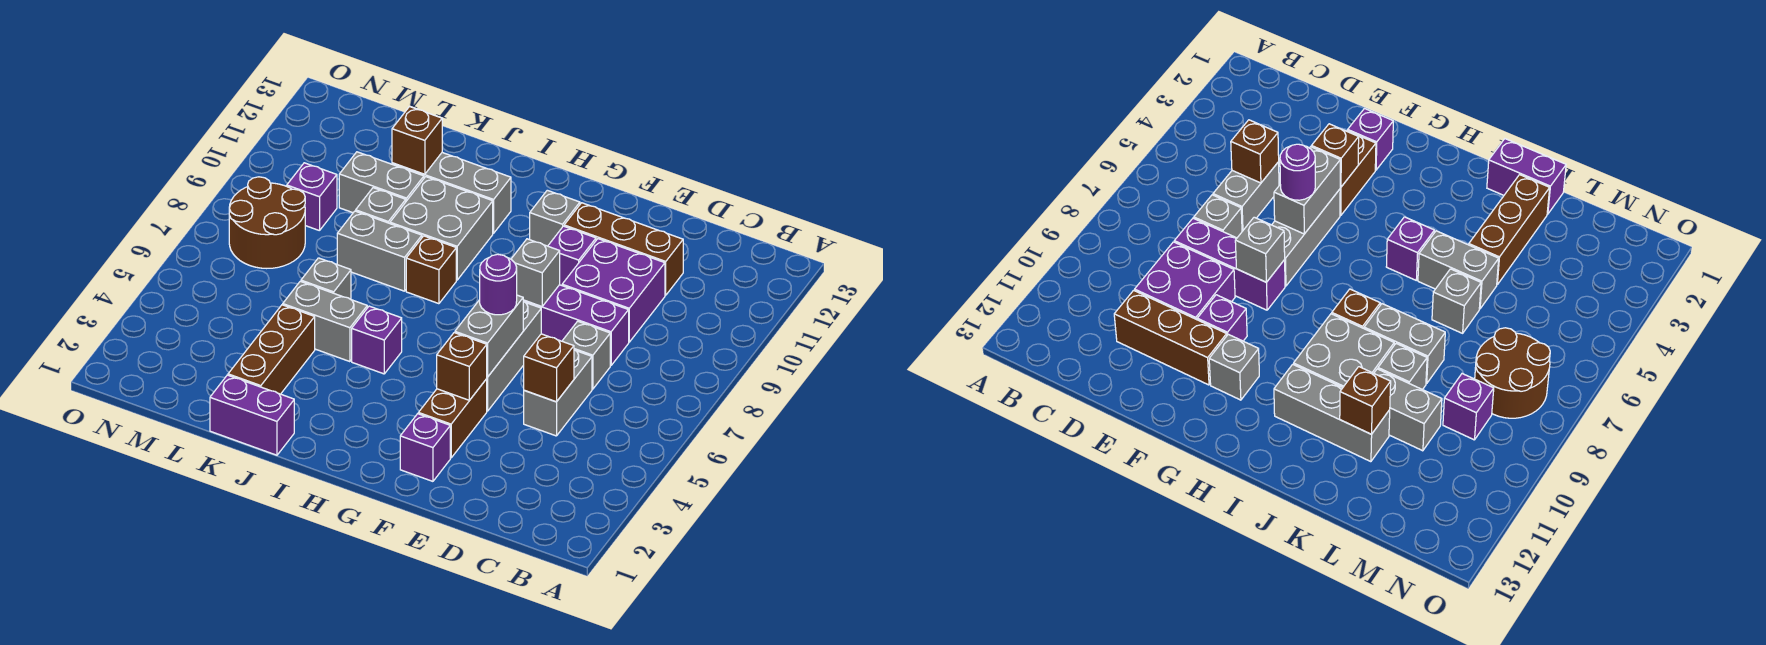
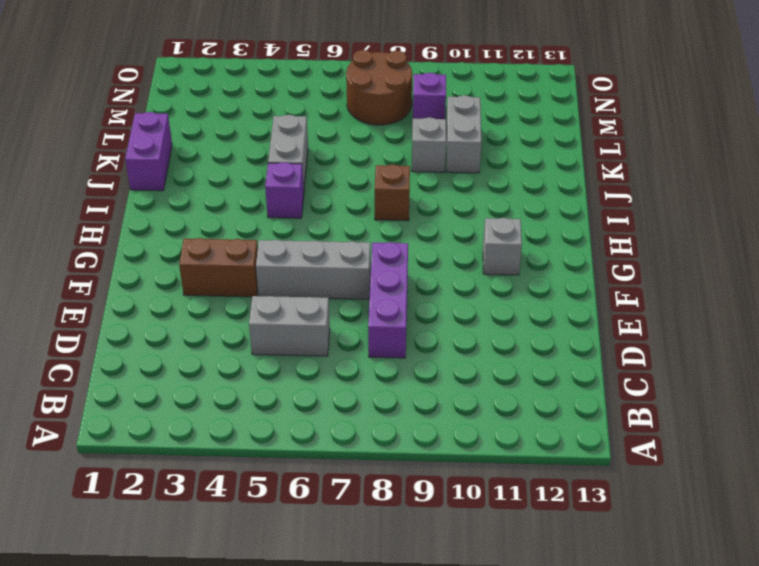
none -> grey 1x1 brick [562,321,610,389]
none -> purple 2x2 brick [562,239,665,342]
none -> brown 1x3 brick [564,203,683,295]

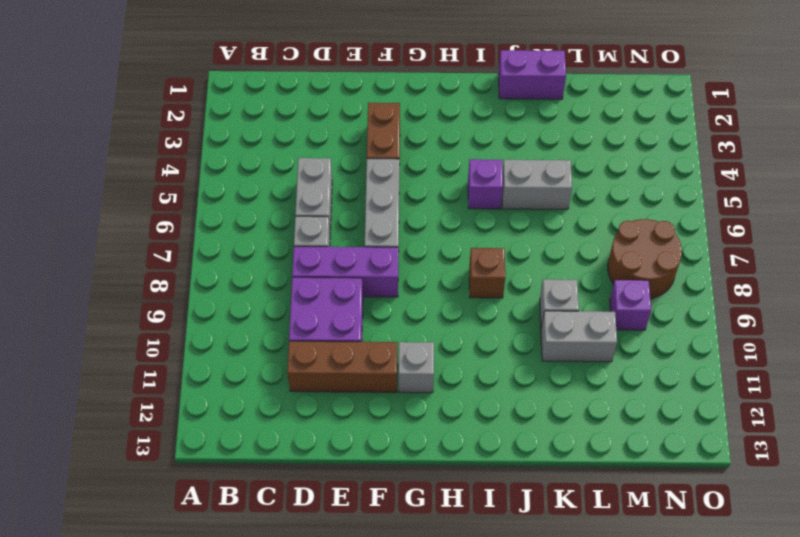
none -> purple 1x1 brick [400,414,450,481]
none -> purple 1x1 brick [548,226,596,285]
none -> grey 2x2 brick [390,177,493,280]

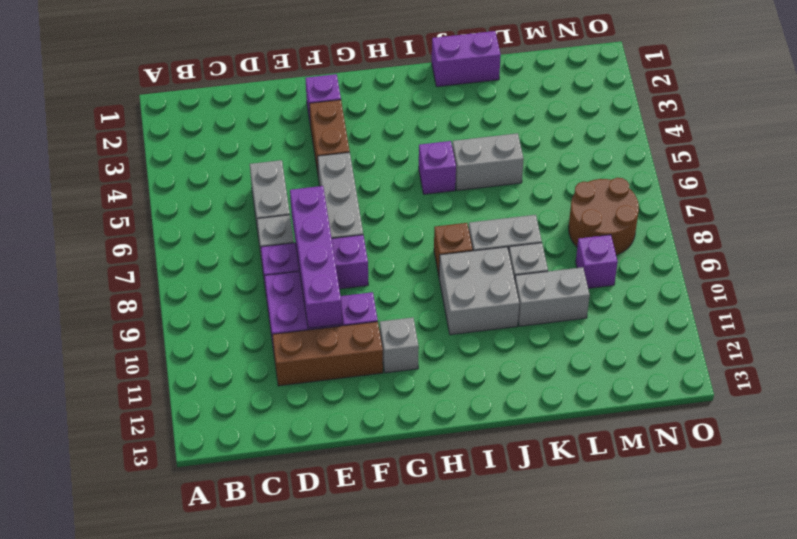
purple 1x4 brick [290,186,342,328] -> none
none -> grey 1x3 brick [392,153,511,233]
none -> brown 1x3 brick [228,305,315,394]
none -> grey 1x1 brick [301,258,351,299]

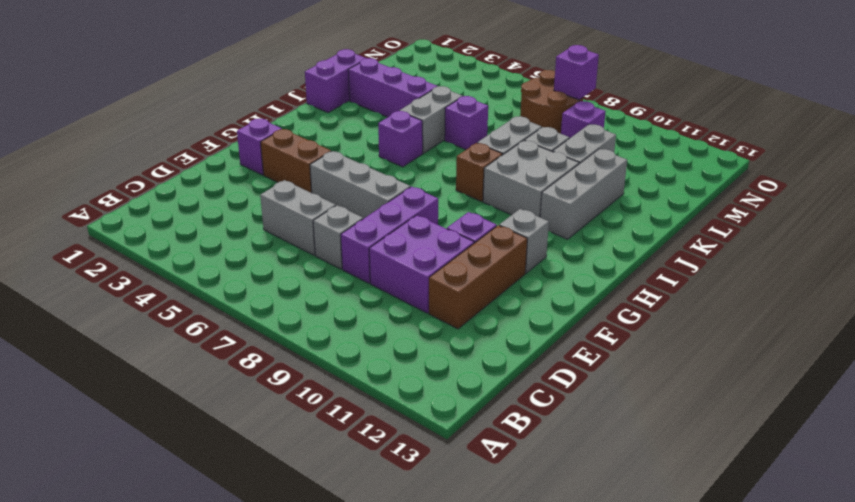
purple 1x3 brick [348,58,437,117] -> brown 1x3 brick [228,305,315,394]
purple 1x1 brick [445,96,488,150] -> grey 1x1 brick [301,258,351,299]
purple 1x1 brick [554,45,599,100] -> none
none -> brown 1x1 brick [524,334,574,402]
none -> brown 1x1 brick [437,333,487,400]
none -> grey 1x2 brick [455,295,523,377]

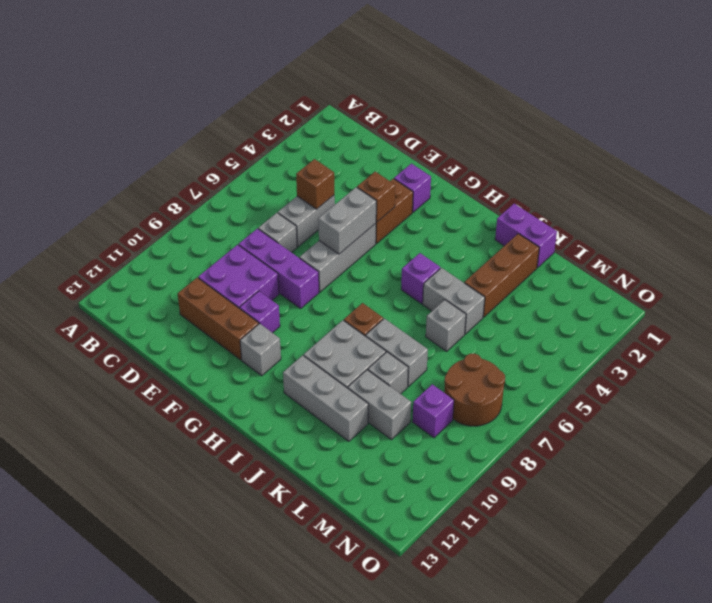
none -> grey 1x1 brick [511,239,560,307]
none -> brown 1x1 brick [392,107,442,174]
none -> purple 1x1 round brick [480,254,517,315]

